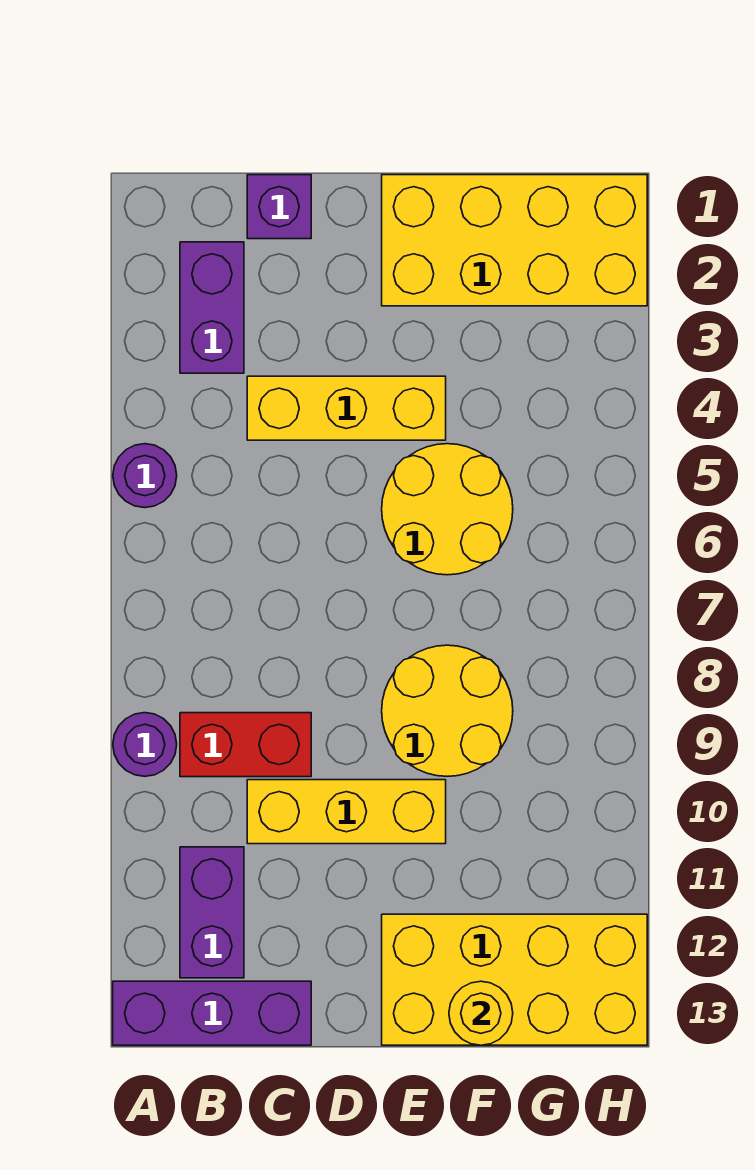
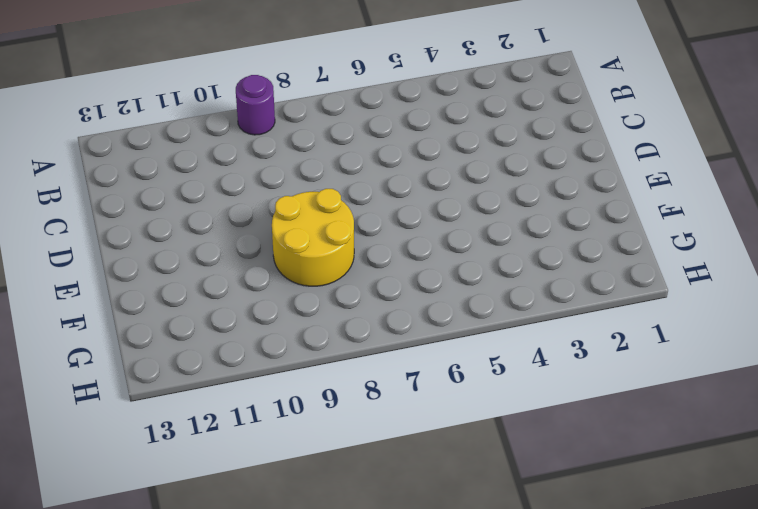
none -> purple 1x1 round brick [113,444,177,508]
none -> purple 1x3 brick [113,981,311,1045]
none -> purple 1x2 brick [180,242,244,373]

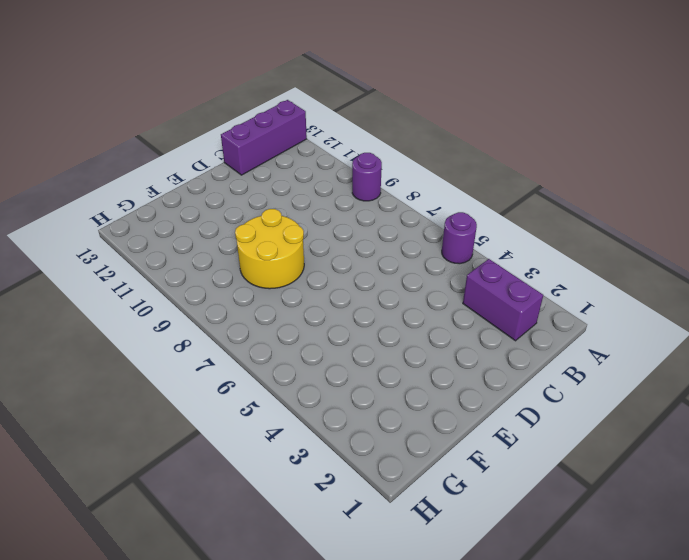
none -> red 1x2 brick [180,713,311,777]
none -> purple 1x2 brick [180,847,244,978]
none -> purple 1x1 brick [247,175,311,239]

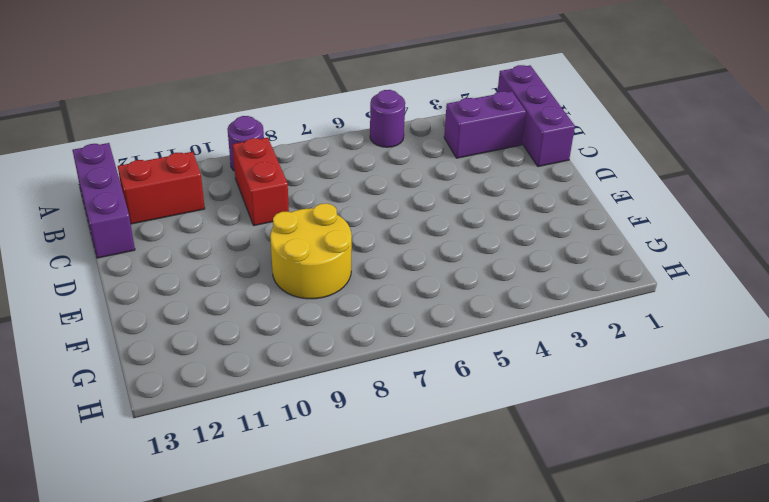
purple 1x3 brick [498,65,575,167] -> purple 1x1 brick [247,175,311,239]
red 1x2 brick [118,152,205,224] -> purple 1x2 brick [180,847,244,978]
none -> yellow 1x3 brick [247,376,446,440]
none -> yellow 1x3 brick [247,780,446,844]
none -> yellow 2x4 brick [382,175,647,306]

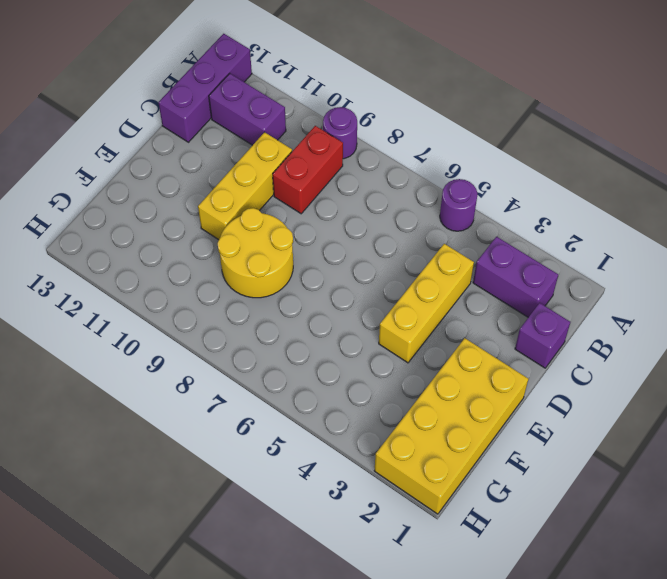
none -> yellow 2x2 round brick [382,444,513,575]
none -> yellow 2x4 brick [382,914,647,1045]
none -> yellow 1x1 round brick [449,981,513,1045]

